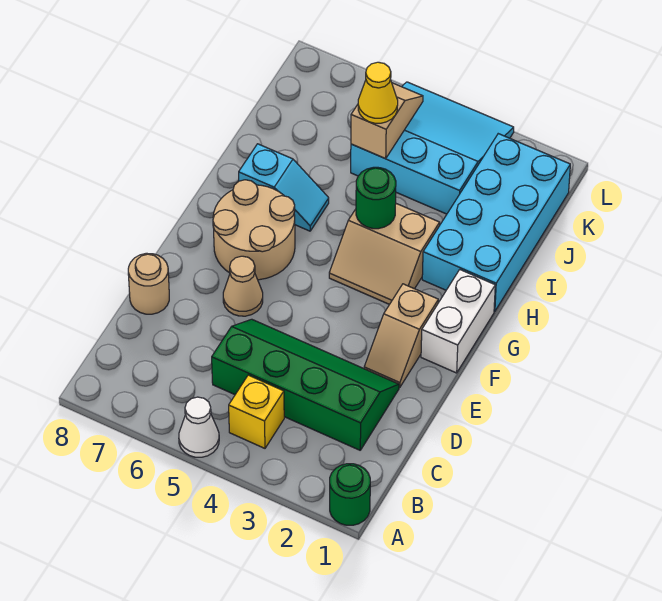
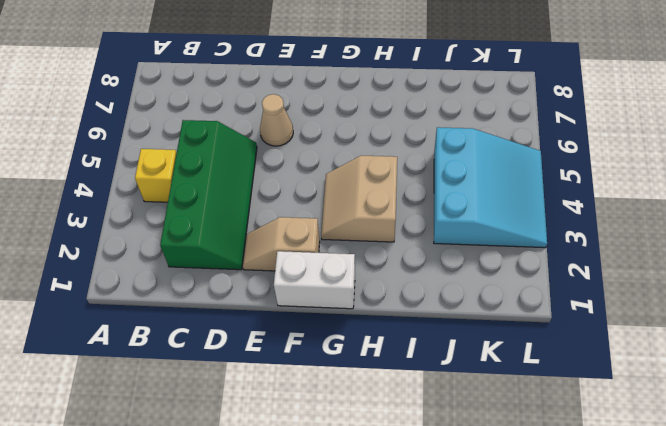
none -> green 1x1 round brick [330,464,370,525]
none -> white 1x1 cone [179,397,219,457]
none -> tan 1x1 round brick [128,253,169,314]

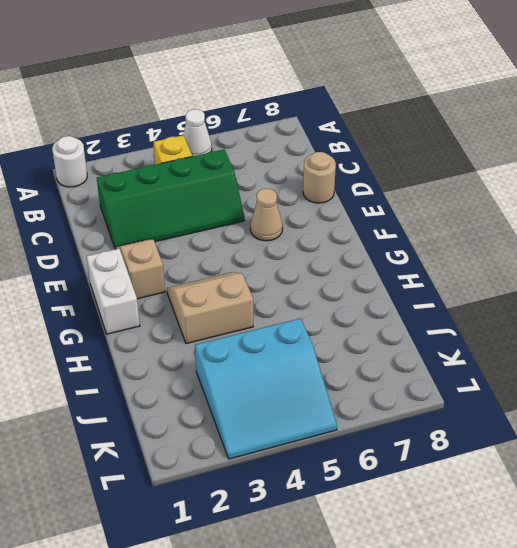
white 1x1 round brick [52,136,87,187] -> green 1x1 round brick [330,464,370,525]
none -> tan 2x2 round brick [213,180,295,280]
none -> cyan 2x4 brick [422,134,570,311]
none -> cyan 1x2 slope [239,144,329,231]

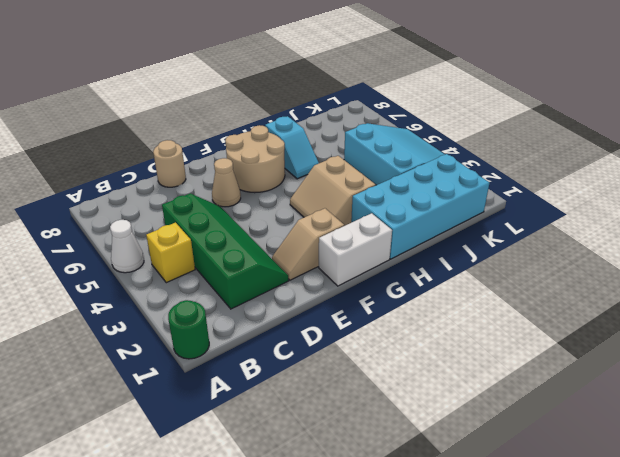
none -> green 1x1 round brick [356,167,396,229]
none -> tan 1x2 slope [351,83,423,159]
none -> yellow 1x1 cone [358,62,398,123]

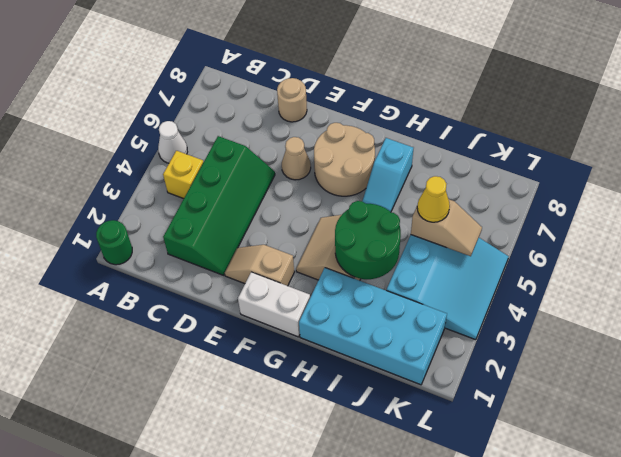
green 2x2 round brick [335,201,401,279] -> green 1x1 round brick [356,167,396,229]

